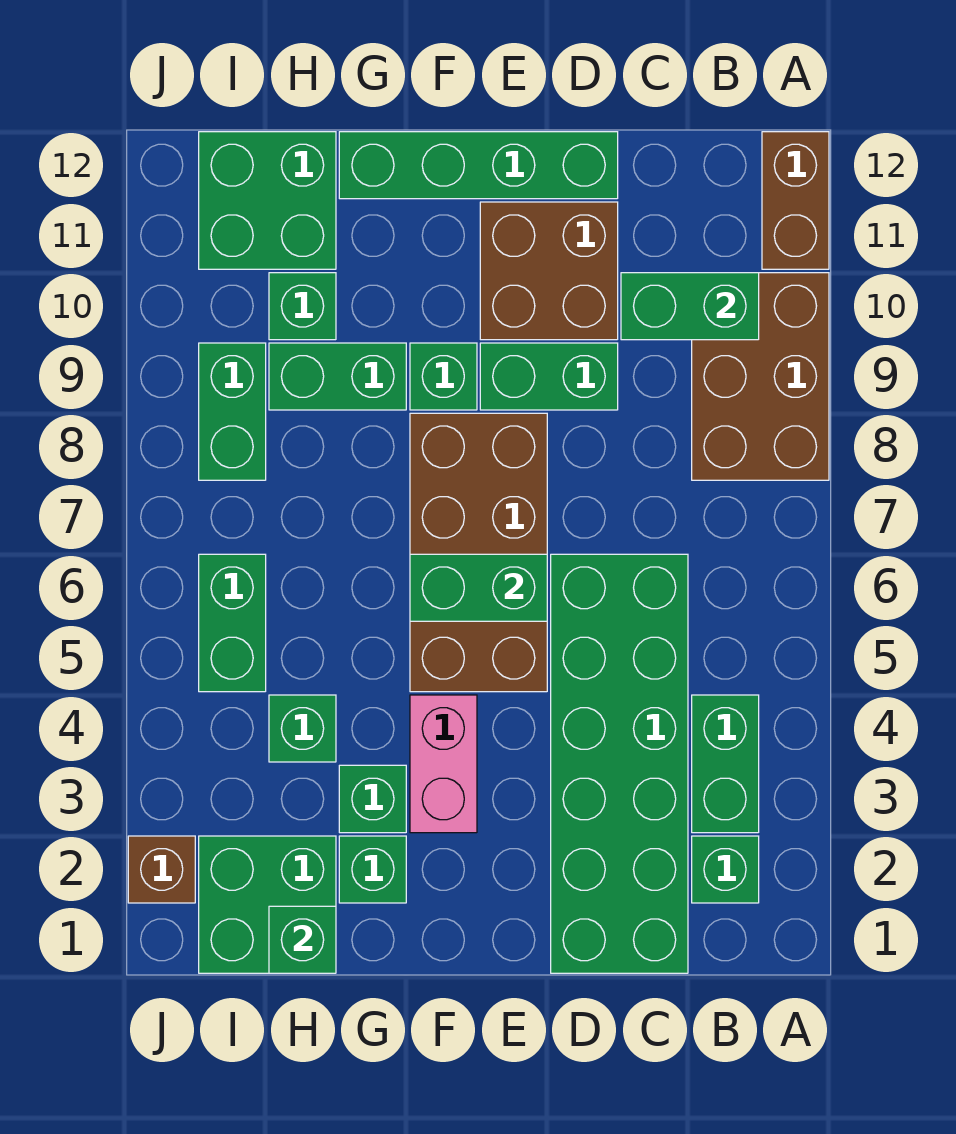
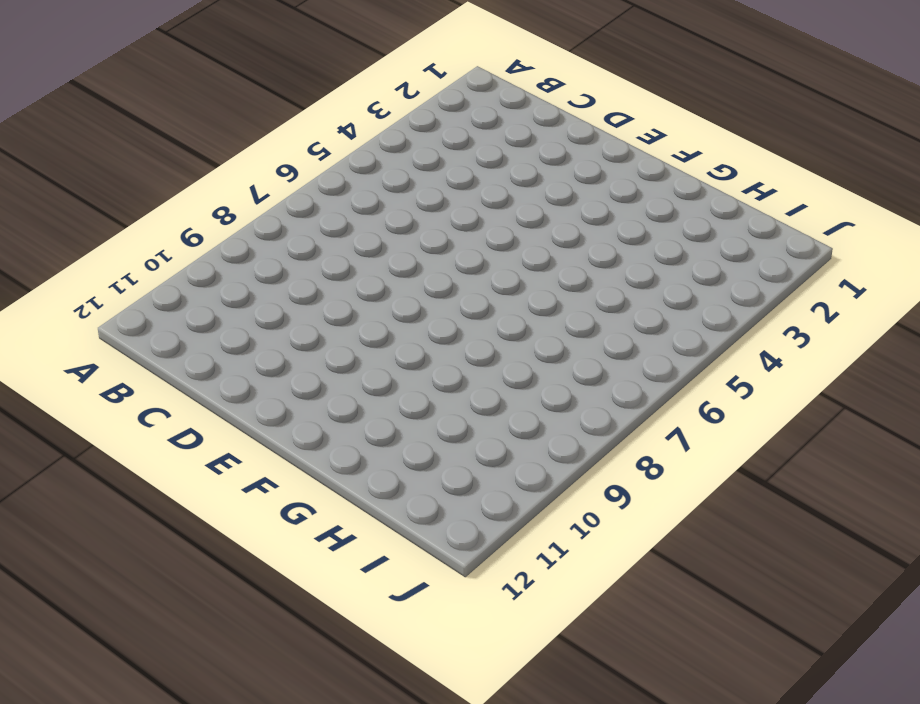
none -> brown 2x3 brick [692,273,829,480]
none -> brown 1x2 brick [762,132,829,269]
none -> green 1x1 brick [692,836,759,903]

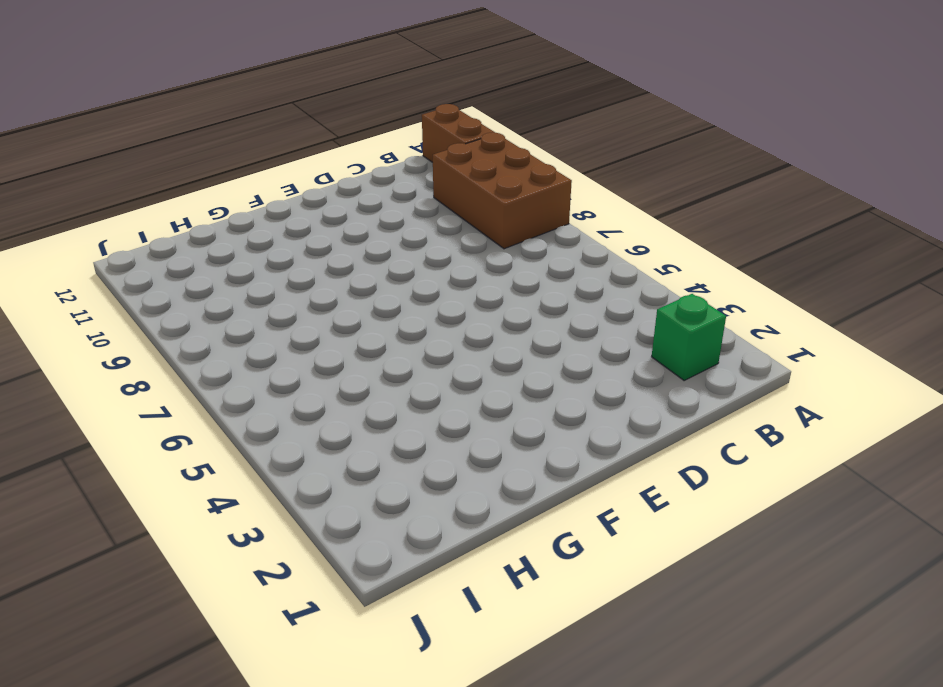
none -> green 1x2 brick [692,695,759,833]
none -> green 2x6 brick [551,554,688,973]
none -> green 1x2 brick [480,343,618,410]

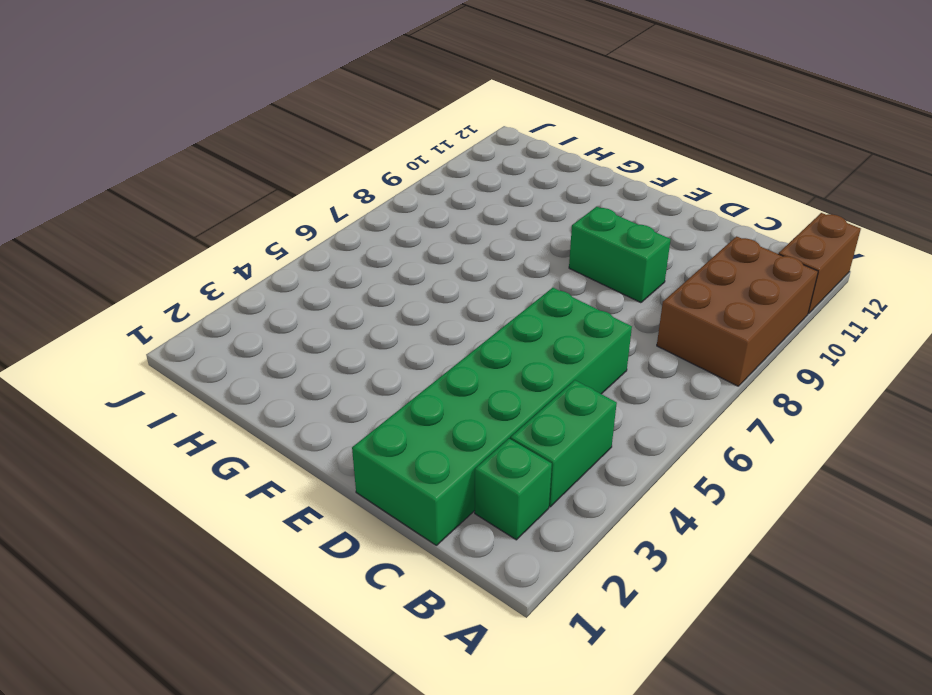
none -> brown 2x2 brick [480,202,618,340]
none -> green 1x4 brick [339,132,618,199]
none -> brown 2x4 brick [410,413,547,692]

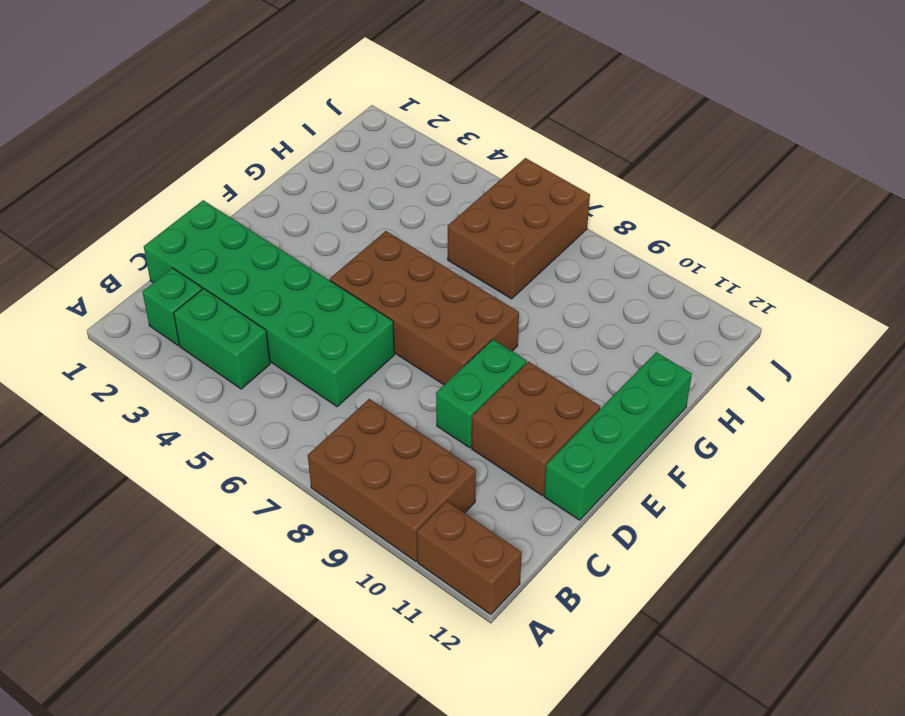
brown 2x3 brick [448,158,590,299] -> green 1x2 brick [199,554,266,692]
none -> pink 1x2 brick [410,695,477,833]
none -> green 1x1 brick [410,343,477,410]
none -> green 1x1 brick [339,836,406,903]

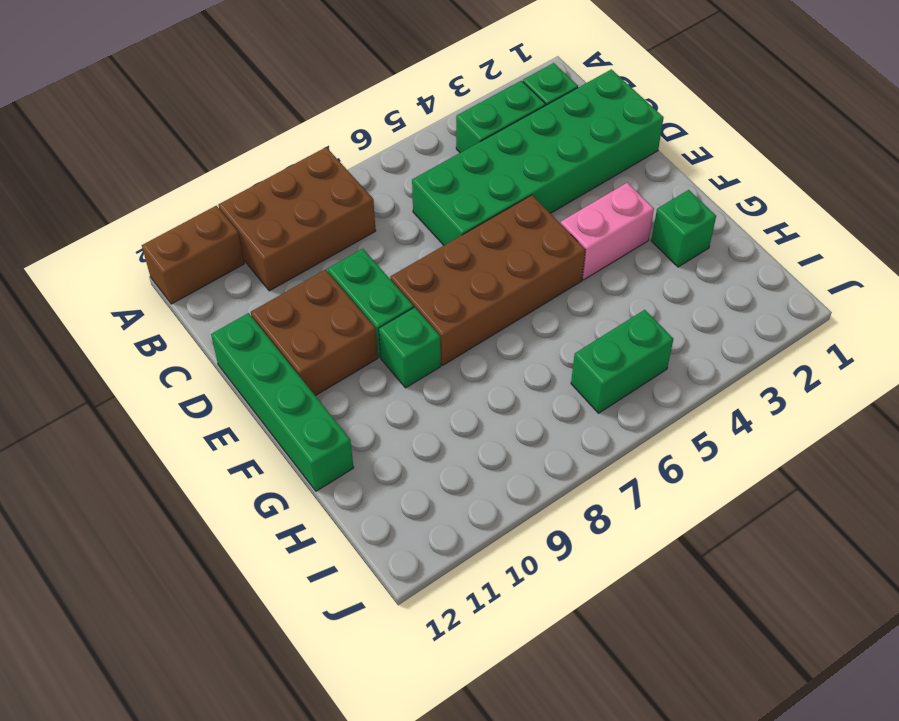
none -> green 1x1 brick [339,765,406,833]
none -> green 1x2 brick [269,343,406,410]
none -> green 2x2 brick [199,836,336,973]

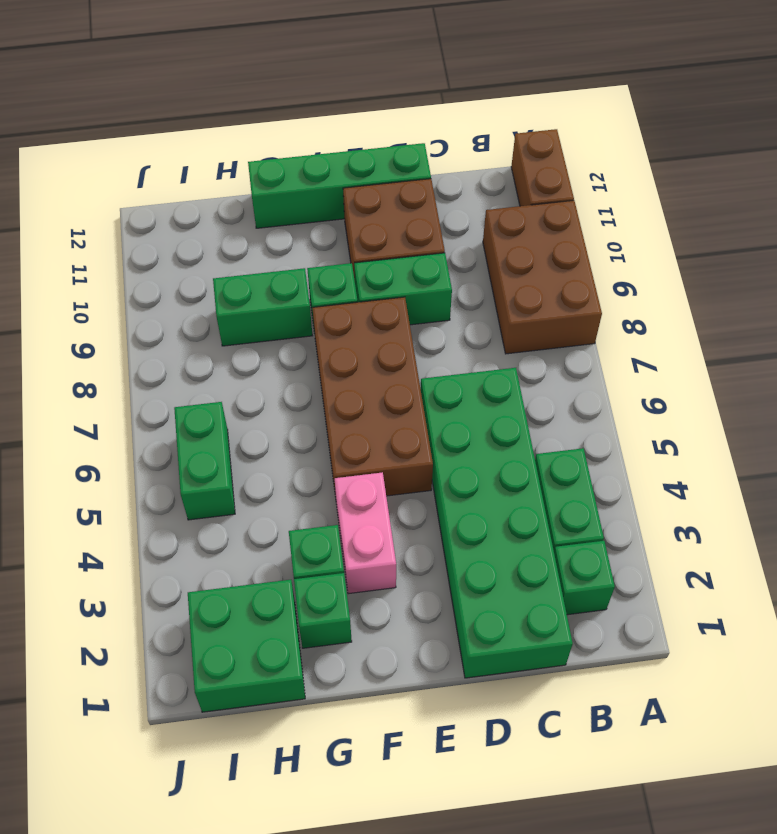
none -> green 1x1 brick [269,695,336,762]
none -> green 1x1 brick [269,273,336,340]
none -> green 2x2 brick [199,132,336,269]

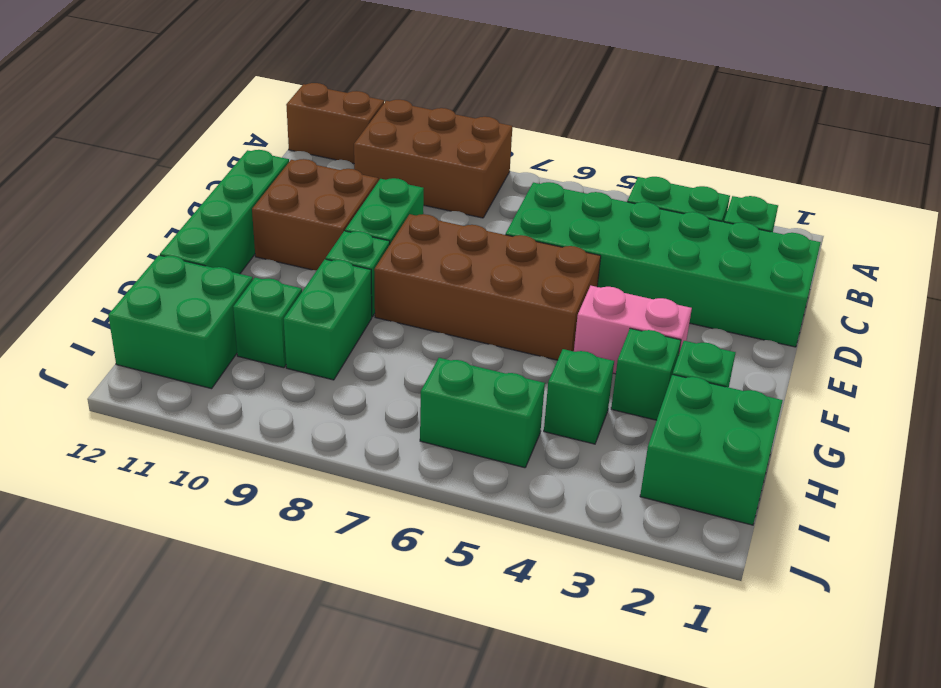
none -> green 1x2 brick [199,343,266,480]
none -> brown 1x1 brick [128,836,195,903]
none -> green 1x2 brick [621,273,759,340]

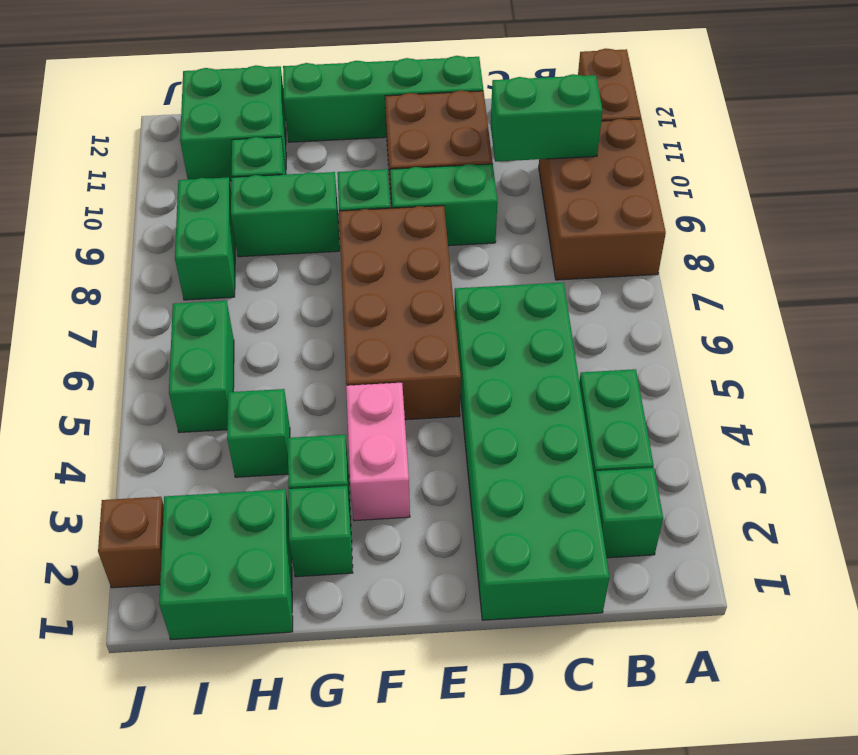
none -> green 1x2 brick [410,554,547,621]
none -> green 1x1 brick [269,906,336,973]

